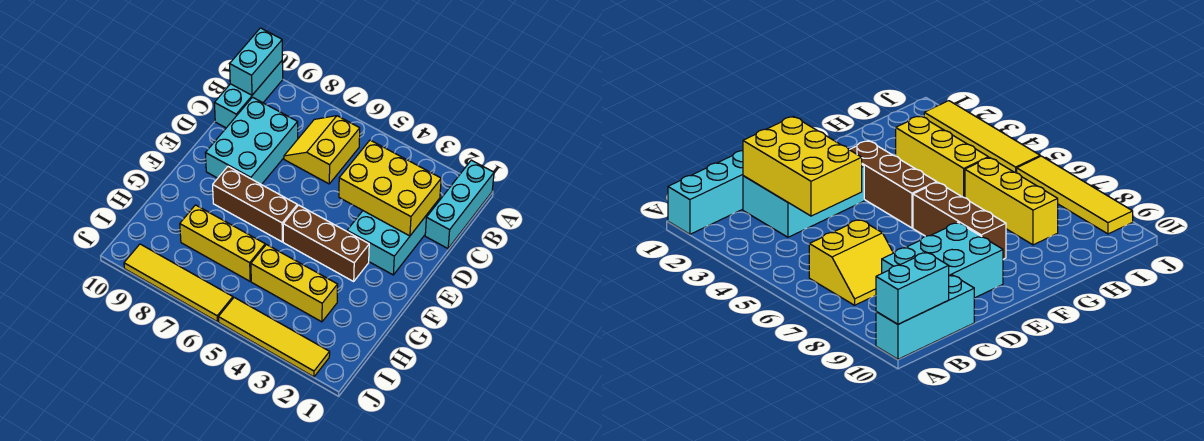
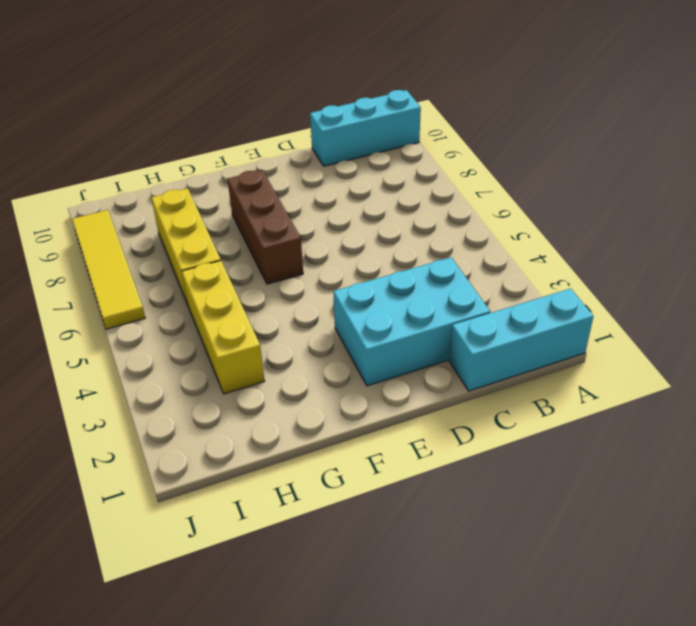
none -> yellow 2x2 slope [284,116,360,184]
none -> cyan 2x3 brick [205,97,298,185]
none -> brown 1x3 brick [283,205,369,281]

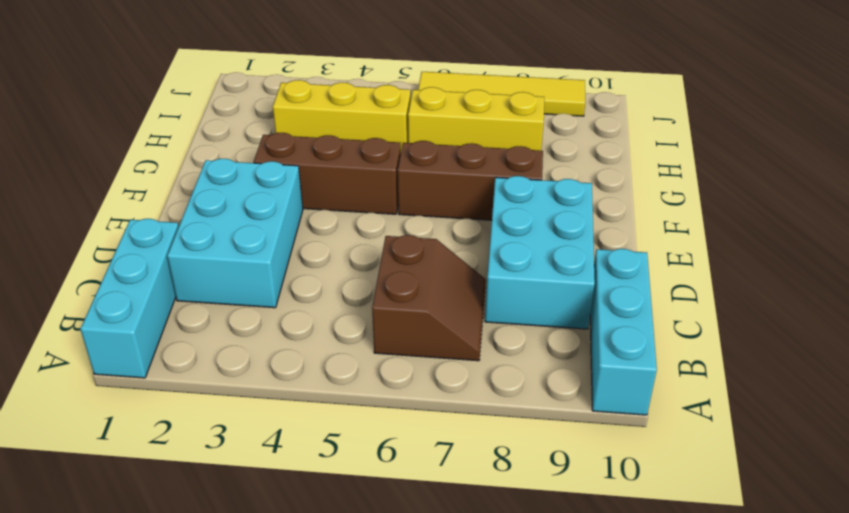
brown 2x2 slope [372,235,486,361] -> yellow 2x2 slope [284,116,360,184]
none -> yellow 1x4 tile [218,297,330,377]
none -> cyan 1x2 brick [230,28,282,95]
none -> yellow 2x3 brick [339,140,441,236]

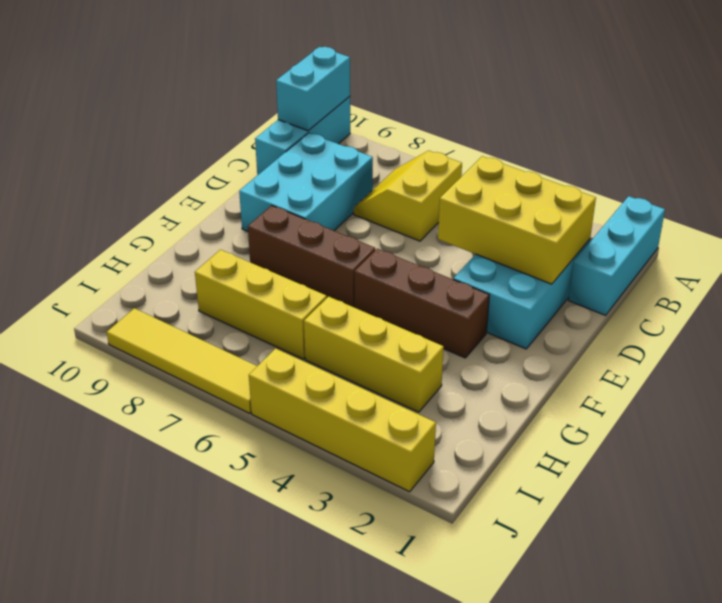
yellow 1x4 brick [249,348,436,492] -> yellow 1x4 tile [218,297,330,377]

